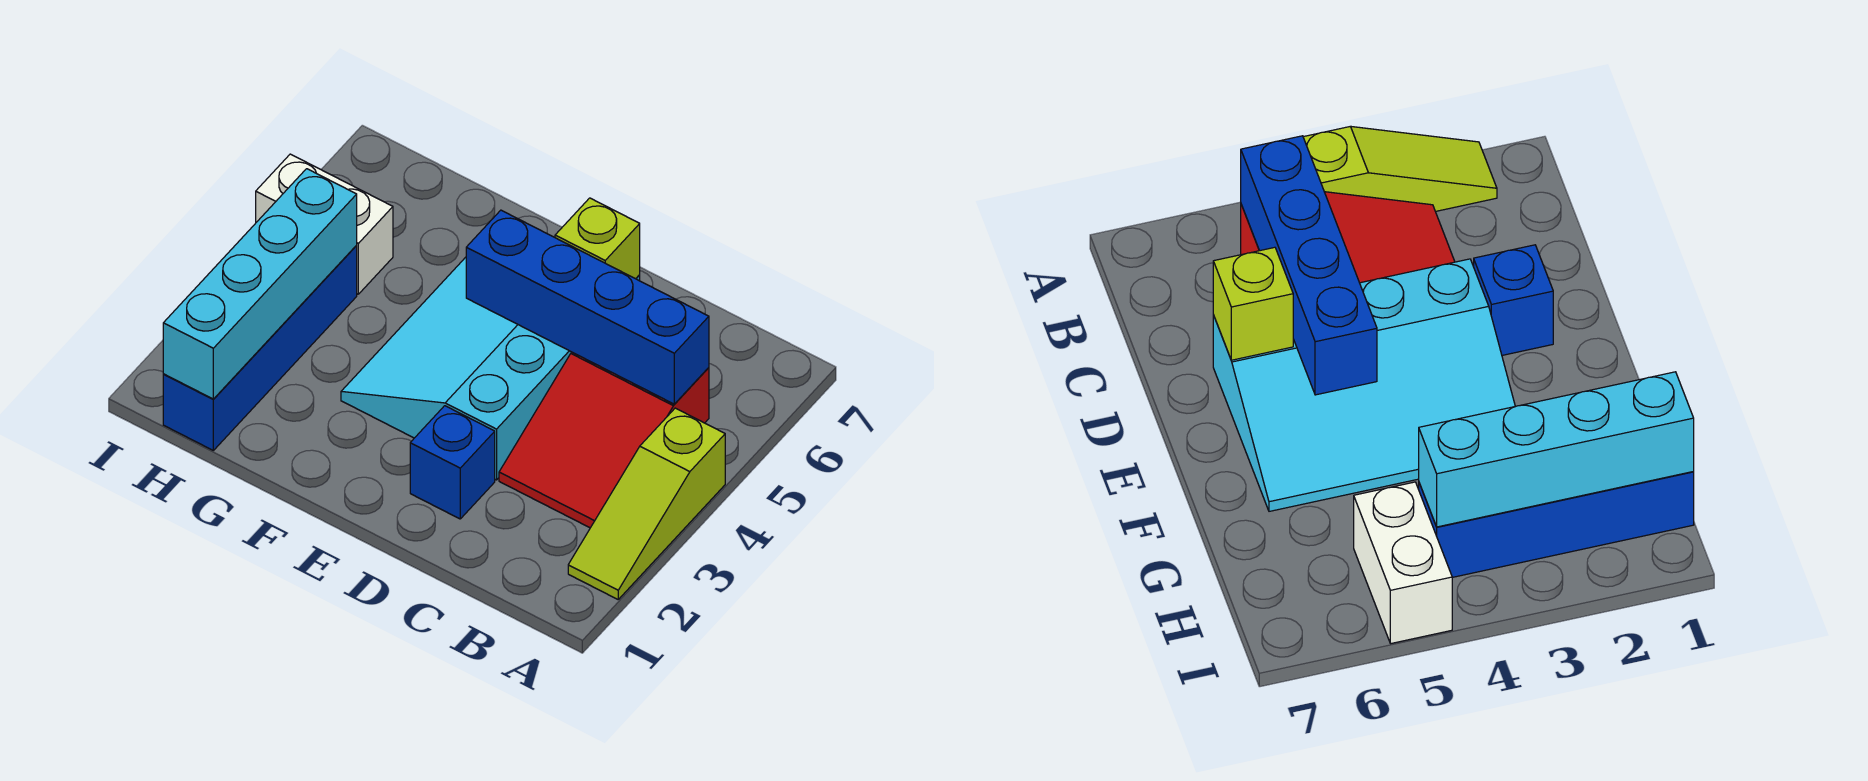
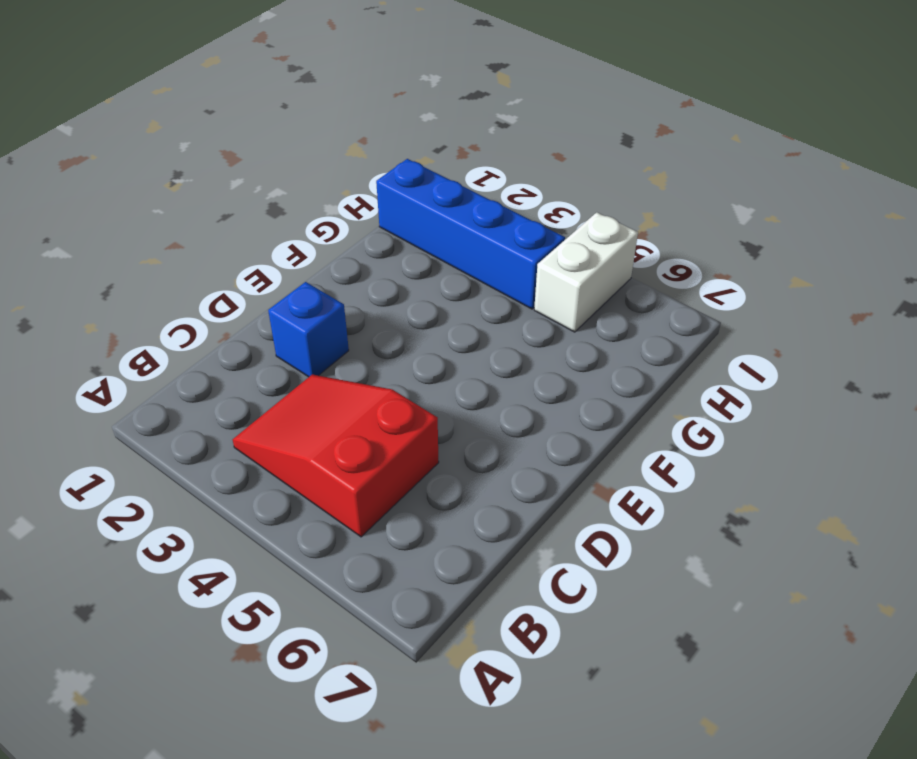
none -> lime 1x3 slope [568,408,725,599]
none -> cyan 3x4 slope [341,257,640,480]

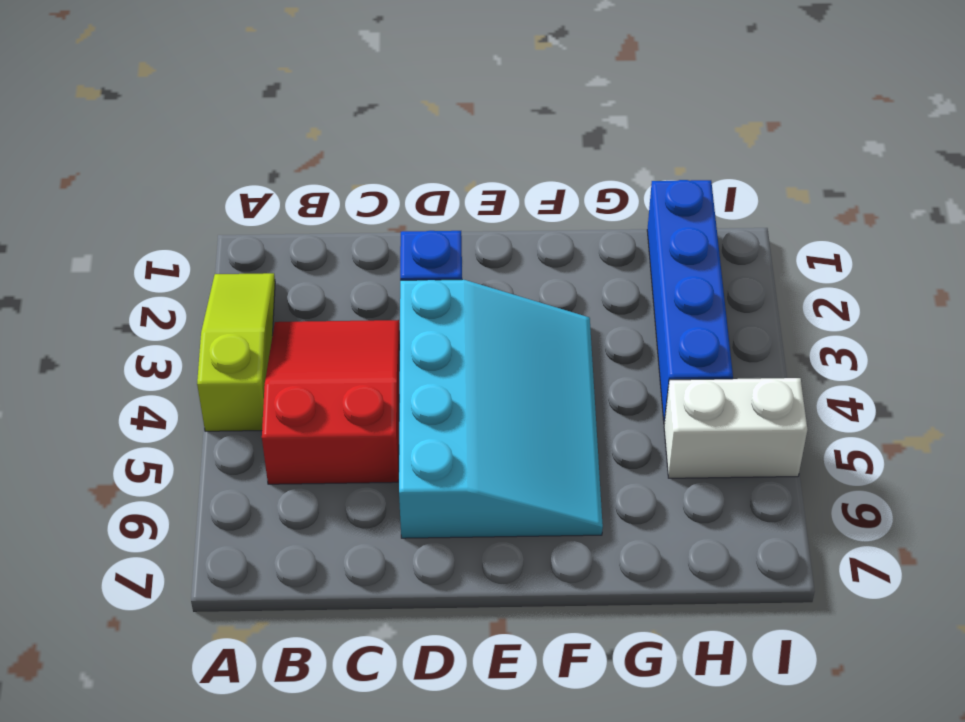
none -> blue 1x4 brick [466,210,709,404]
none -> lime 1x1 brick [555,198,640,279]

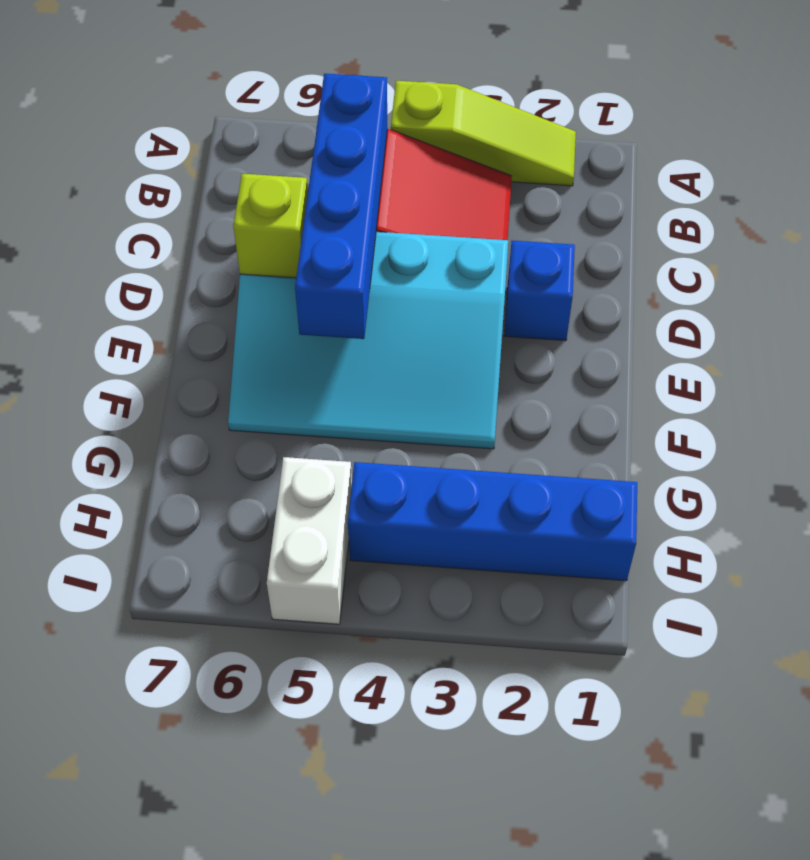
none -> cyan 1x4 brick [163,169,357,399]

